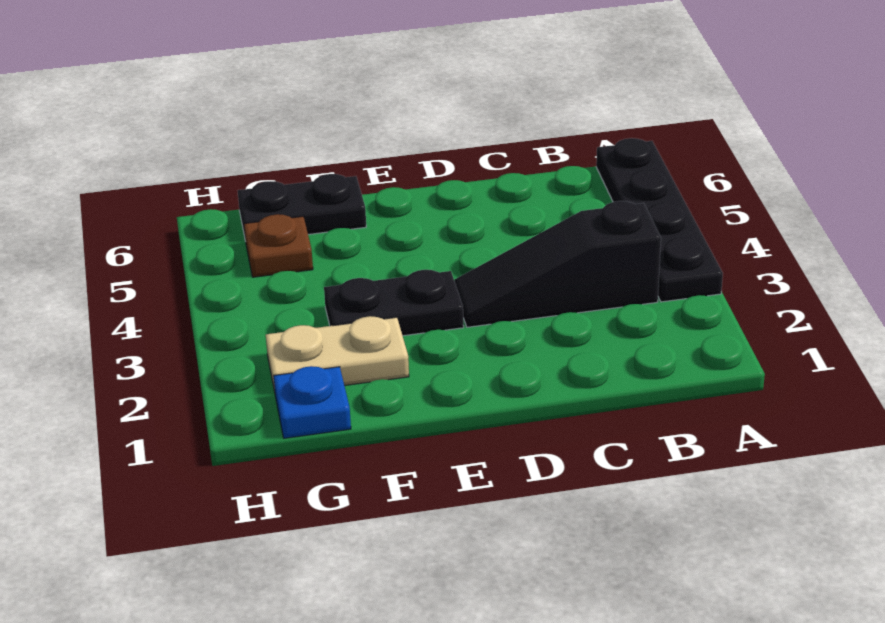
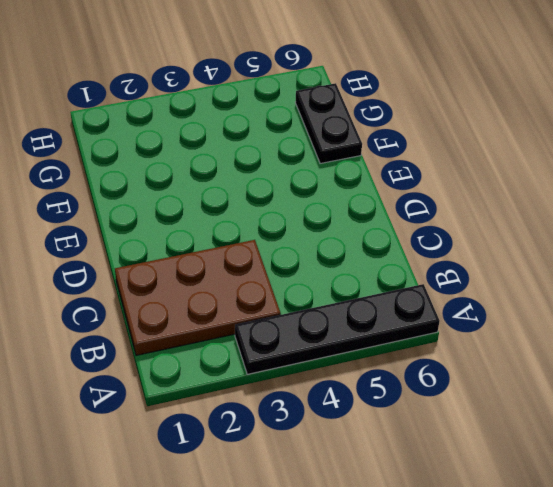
brown 2x3 plate [115,240,281,355] -> black 1x3 slope [454,201,661,327]
none -> black 1x2 plate [324,270,464,336]
none -> tan 1x2 plate [266,316,409,391]

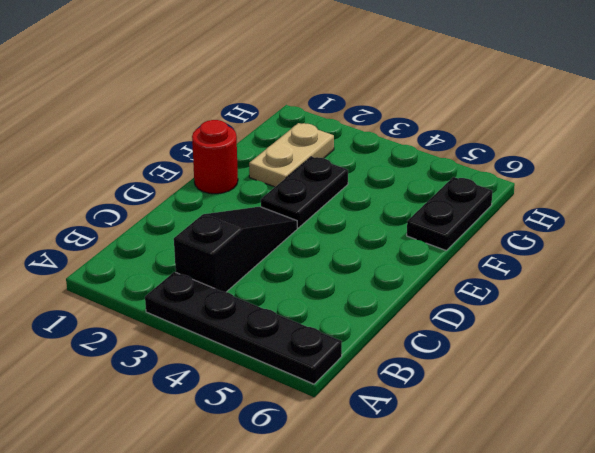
red 1x1 round brick [192,120,238,194] -> none
none -> blue 1x1 plate [274,366,351,438]
none -> brown 1x1 plate [244,214,313,277]

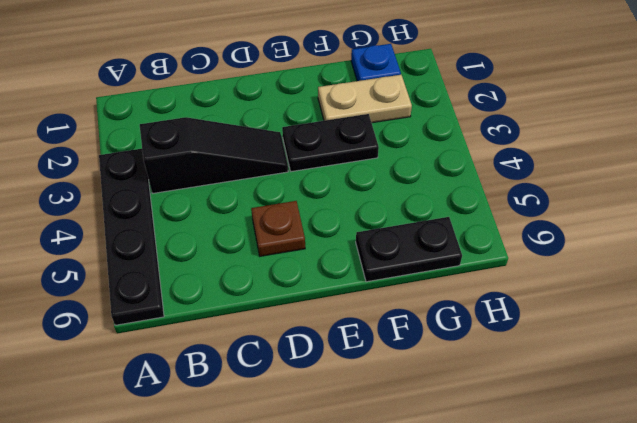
brown 1x1 plate [251,201,305,256] -> brown 1x1 plate moved to [244,214,313,277]

